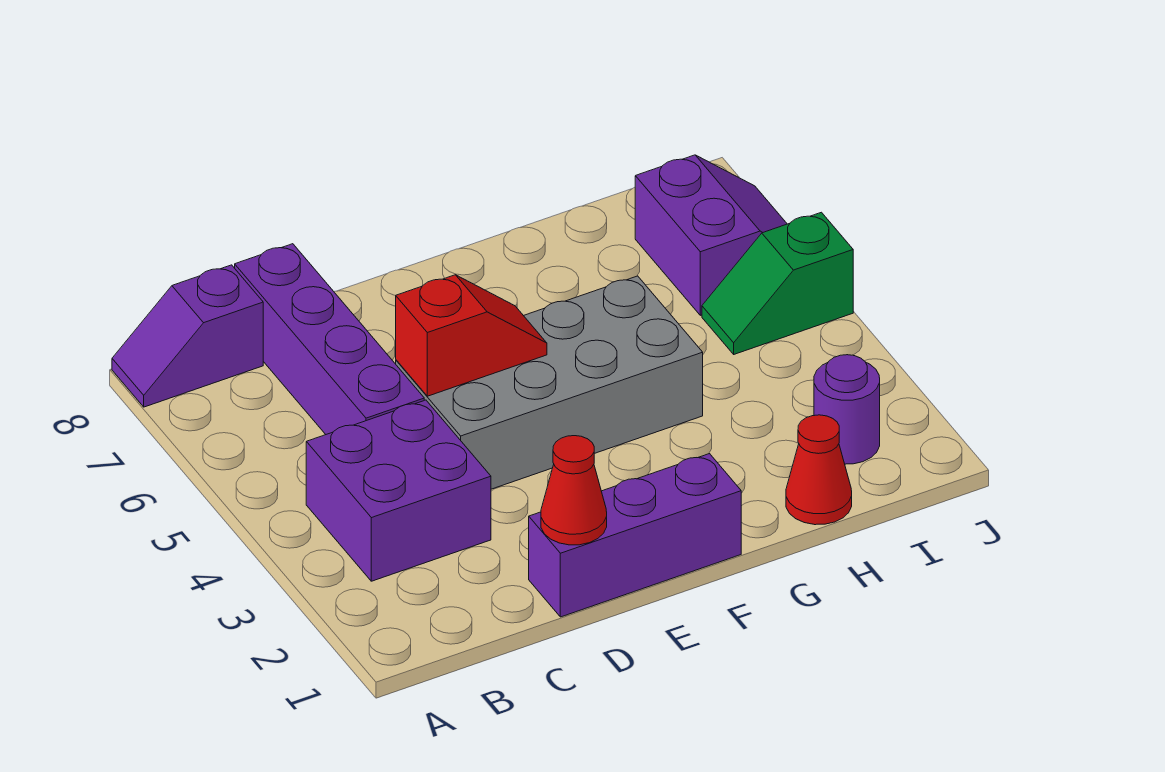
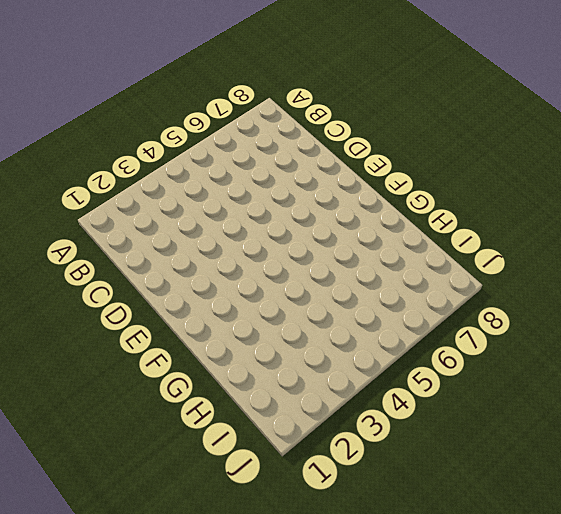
none -> purple 1x2 slope [112,265,263,407]
none -> purple 2x2 brick [306,400,491,581]

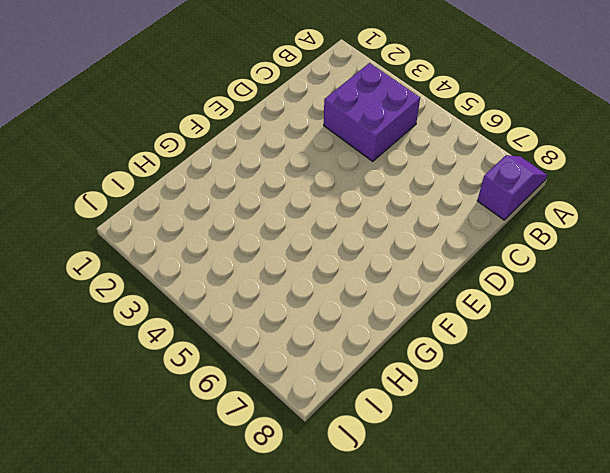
none -> purple 1x4 brick [235,244,424,434]
none -> purple 1x3 brick [529,454,741,617]

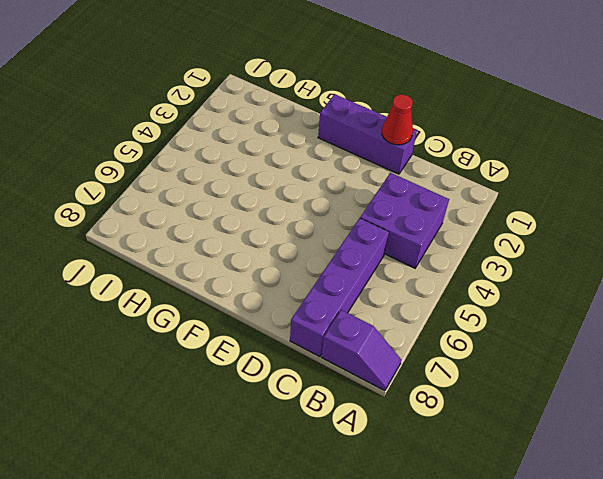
none -> grey 2x4 brick [396,276,703,489]
none -> red 1x1 cone [786,415,852,525]

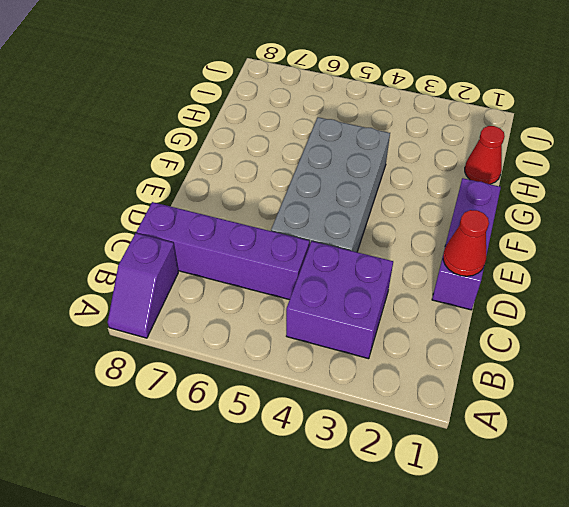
none -> purple 1x1 round brick [814,355,880,464]
none -> green 1x2 slope [702,212,853,354]

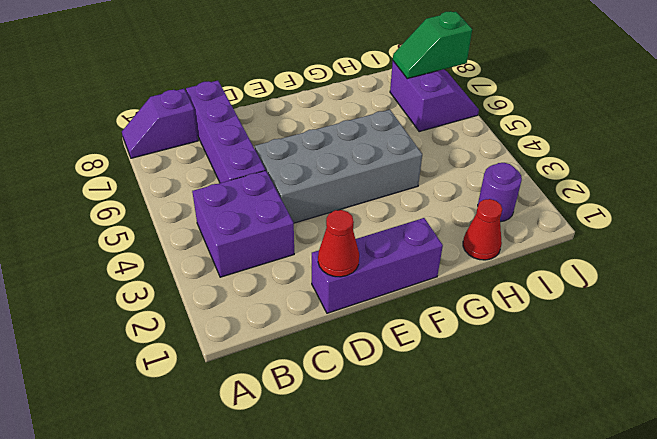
green 1x2 slope [393,11,472,79] -> green 1x2 slope moved to [702,212,853,354]
none -> red 1x2 slope [396,275,547,396]

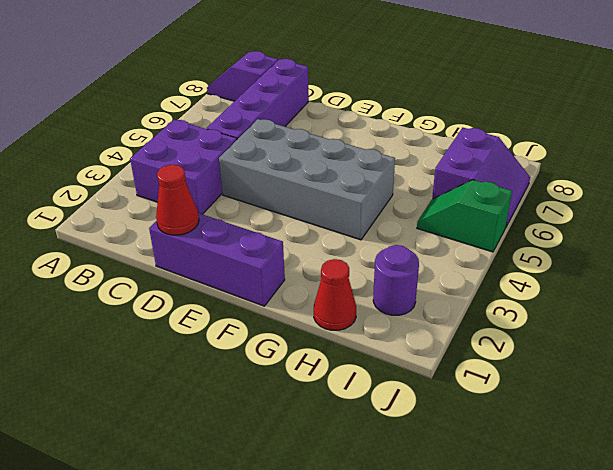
none -> red 1x2 slope [396,275,547,396]

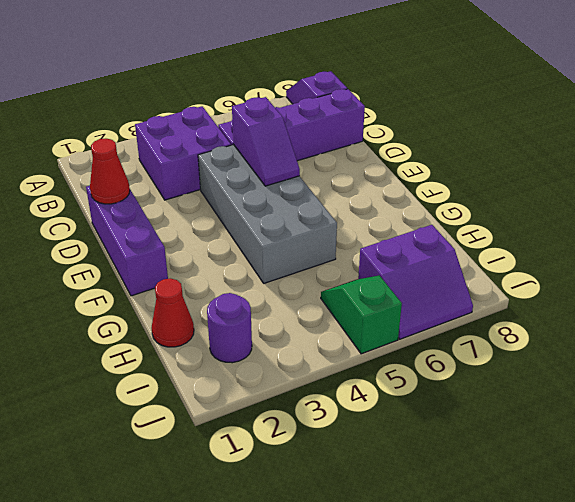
purple 1x2 slope [232,97,300,186] -> red 1x2 slope [396,275,547,396]

